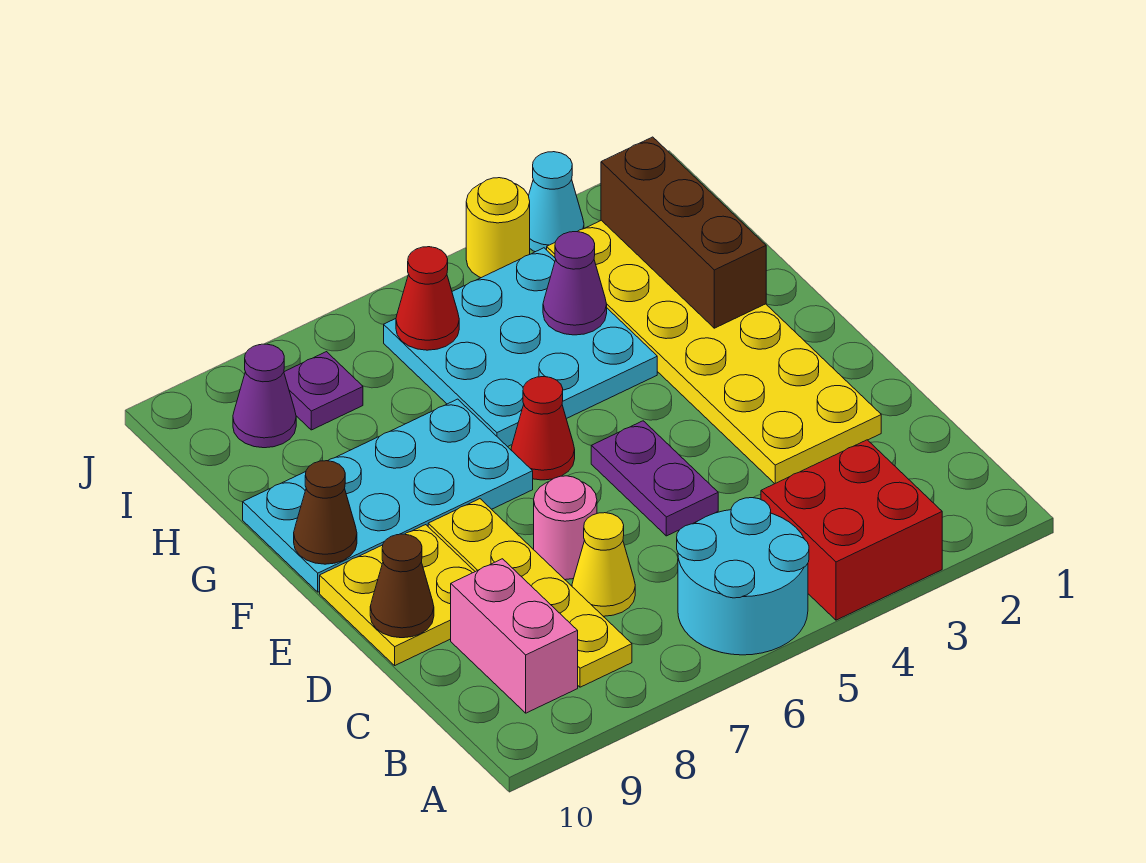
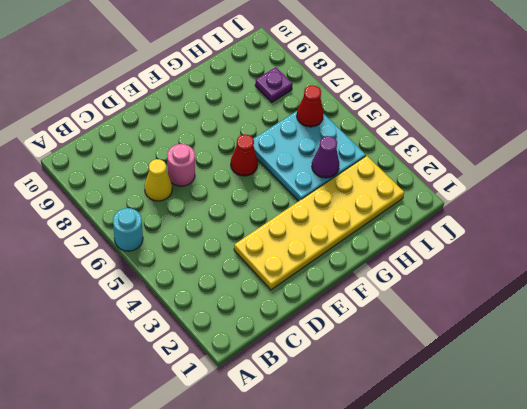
cyan 1x1 round brick [113,208,143,251] -> cyan 2x2 round brick [677,498,809,655]
none -> red 2x2 brick [761,440,942,620]
none -> yellow 1x4 plate [428,499,632,687]
none -> pink 1x2 brick [451,559,578,713]

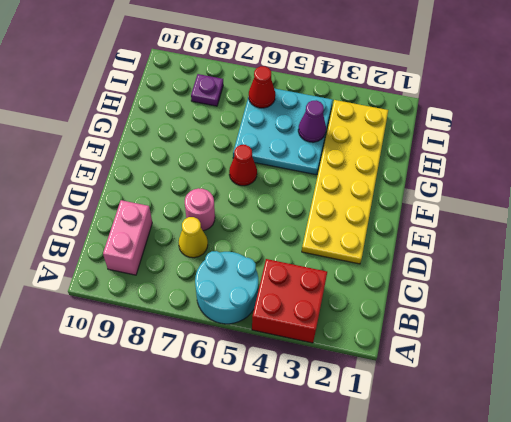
none -> yellow 1x4 plate [428,499,632,687]
none -> purple 1x2 plate [591,421,718,536]
none -> yellow 2x2 plate [320,525,475,665]

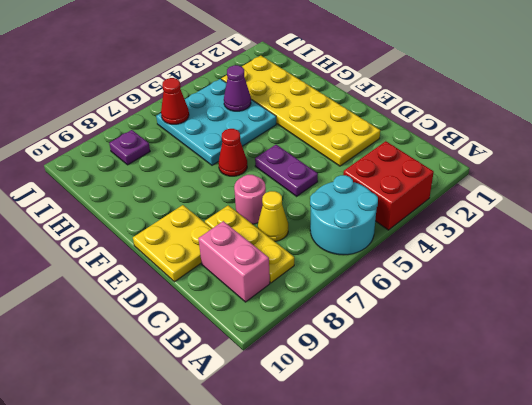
yellow 1x3 plate [205,205,294,283] -> yellow 1x4 plate [428,499,632,687]
none -> cyan 2x4 plate [243,399,533,592]
none -> purple 1x1 cone [233,344,296,448]
none -> cyan 1x1 cone [529,152,584,252]

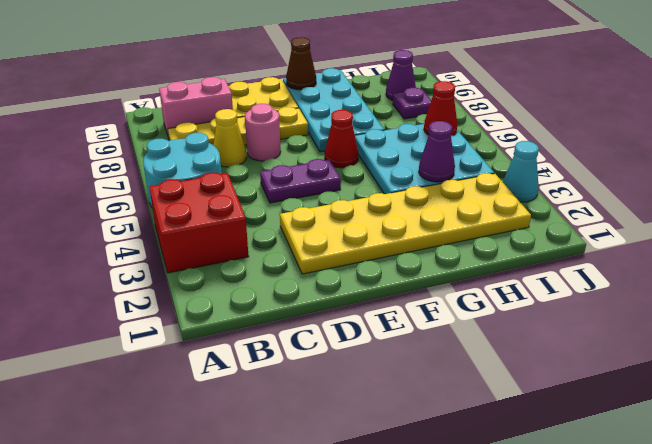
none -> yellow 1x1 round brick [466,178,530,278]
none -> brown 1x1 cone [370,534,434,638]
none -> brown 1x3 brick [601,137,766,328]

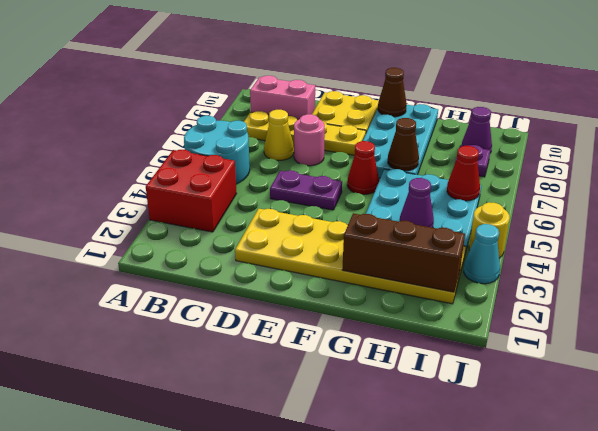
brown 1x1 cone [388,118,419,171] -> brown 1x1 cone moved to [370,534,434,638]

